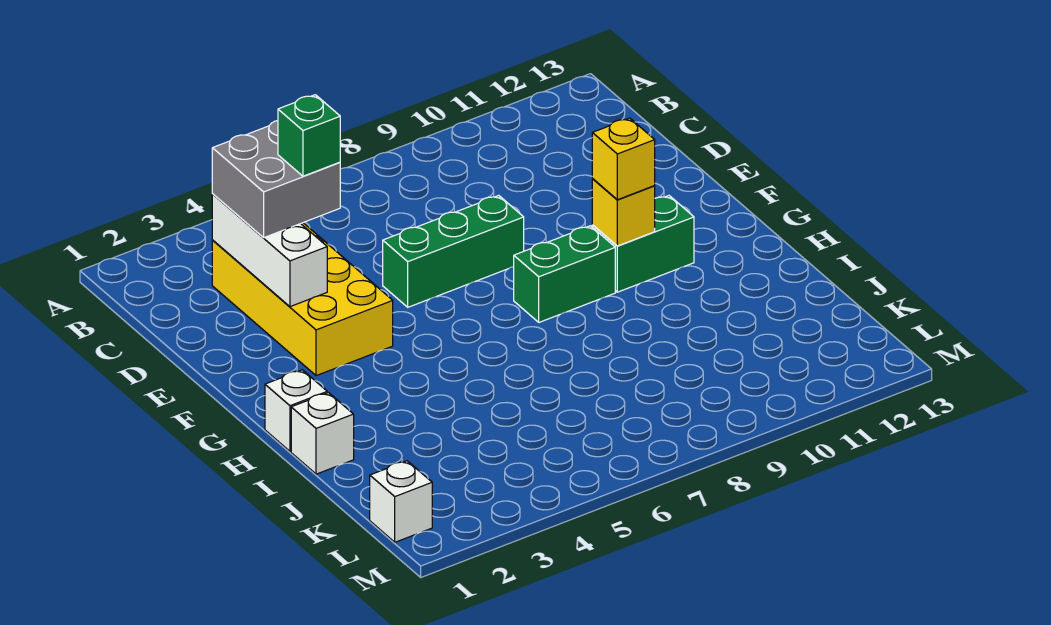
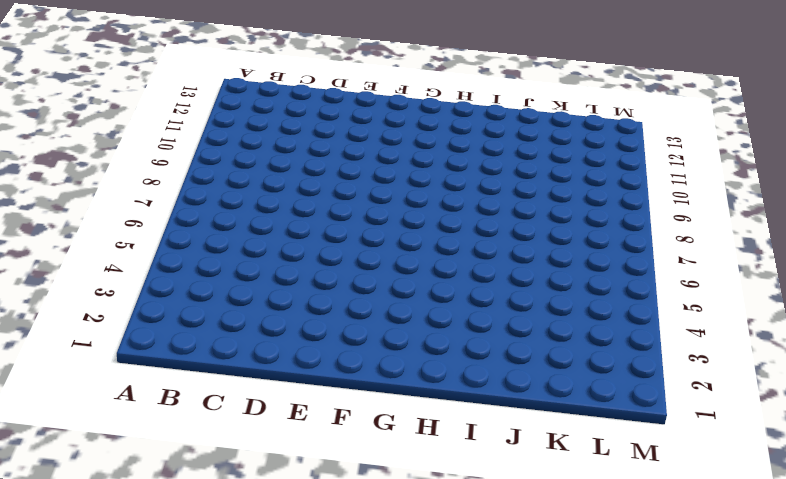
none -> yellow 2x4 brick [212,223,393,376]
none -> green 1x3 brick [383,195,524,307]
none -> green 1x2 brick [514,226,615,322]

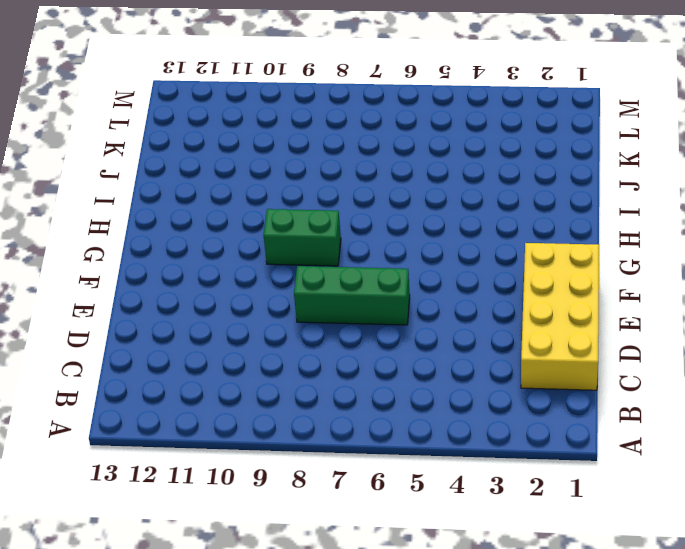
yellow 2x4 brick [521,243,599,390] -> yellow 2x4 brick moved to [212,223,393,376]
none -> green 1x2 brick [592,196,694,292]
none -> white 1x1 brick [265,370,327,451]
none -> white 1x1 brick [291,393,354,474]

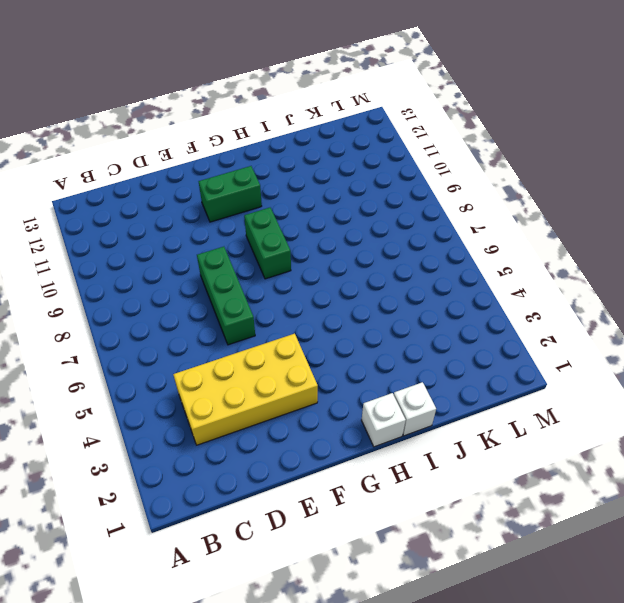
green 1x2 brick [199,166,262,222] -> green 1x2 brick turned to [592,196,694,292]
none -> white 1x1 brick [370,461,432,542]
none -> white 1x3 brick [212,194,327,307]
none -> yellow 1x1 brick [592,179,655,246]

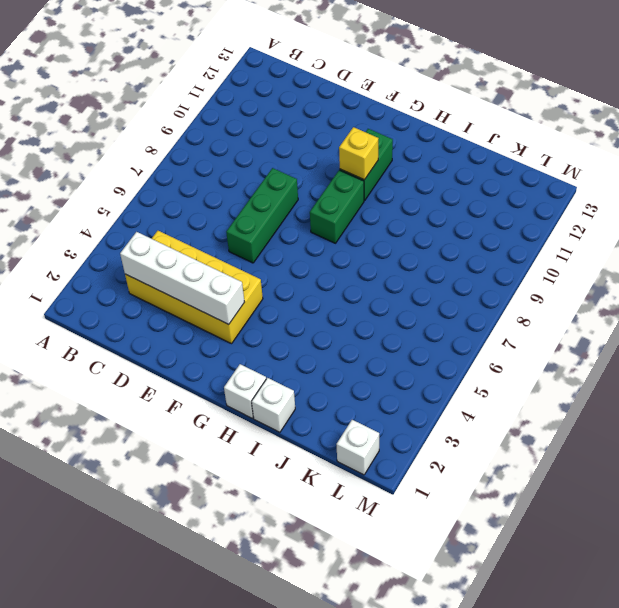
white 1x4 brick [120,232,244,324] -> white 1x3 brick [212,194,327,307]
none -> grey 2x2 brick [212,121,340,238]
none -> yellow 1x1 brick [592,118,655,200]
none -> green 1x1 brick [278,95,340,176]

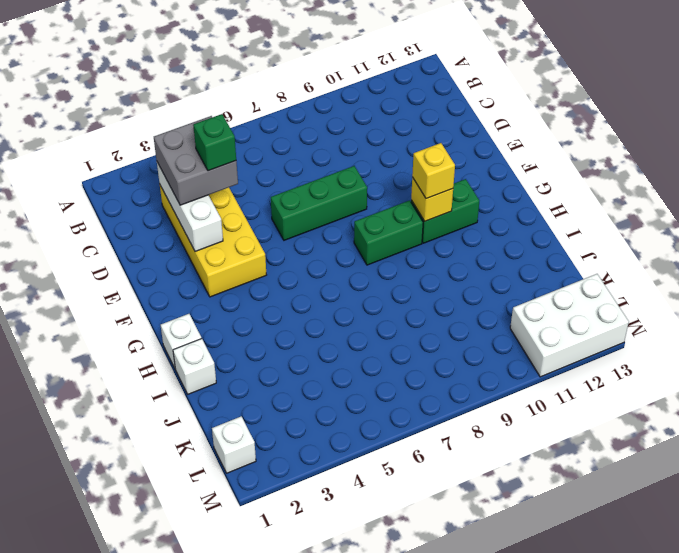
white 2x3 brick [510,274,629,377] -> none

